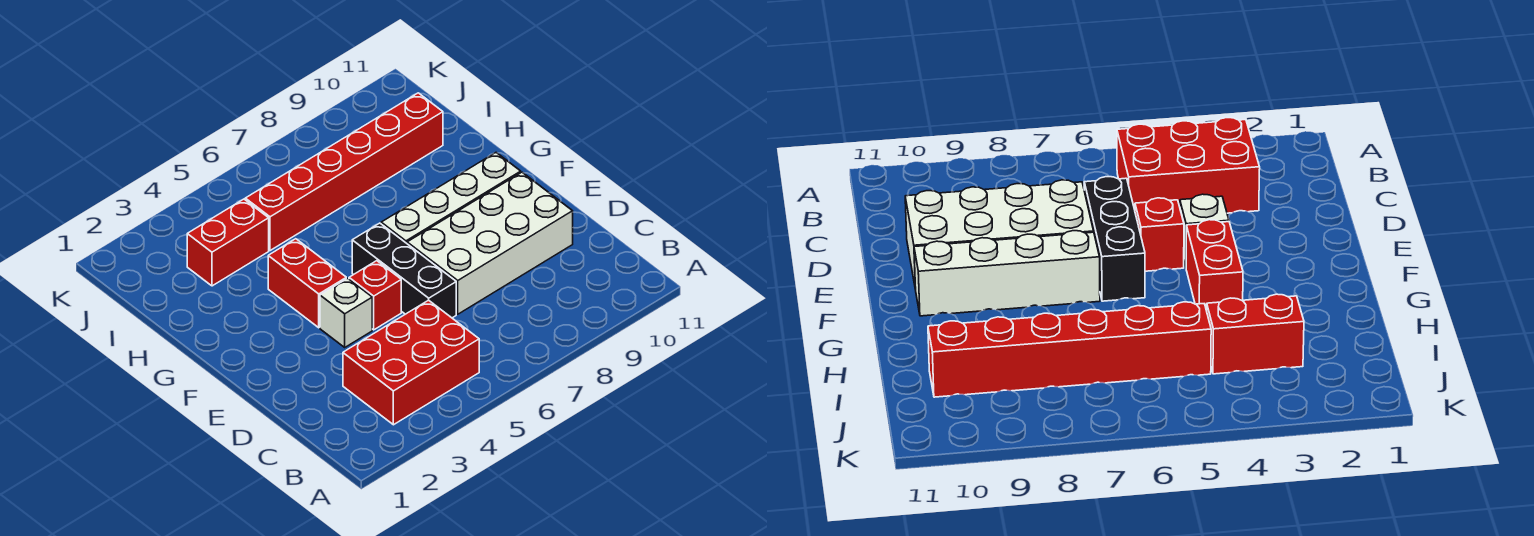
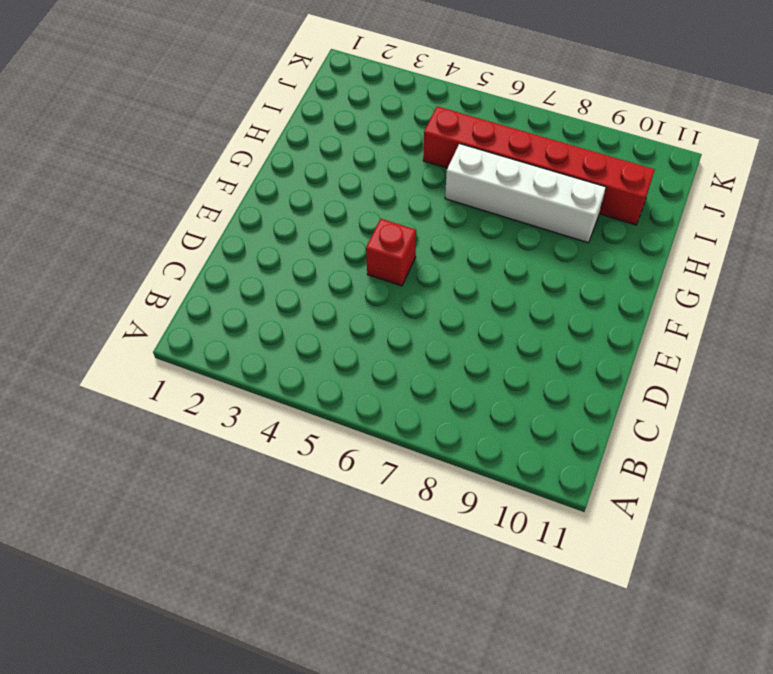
white 1x4 brick [445,144,606,243] -> white 1x4 brick moved to [381,153,521,243]
none -> red 2x3 brick [343,300,479,425]
none -> black 1x3 brick [352,223,456,318]

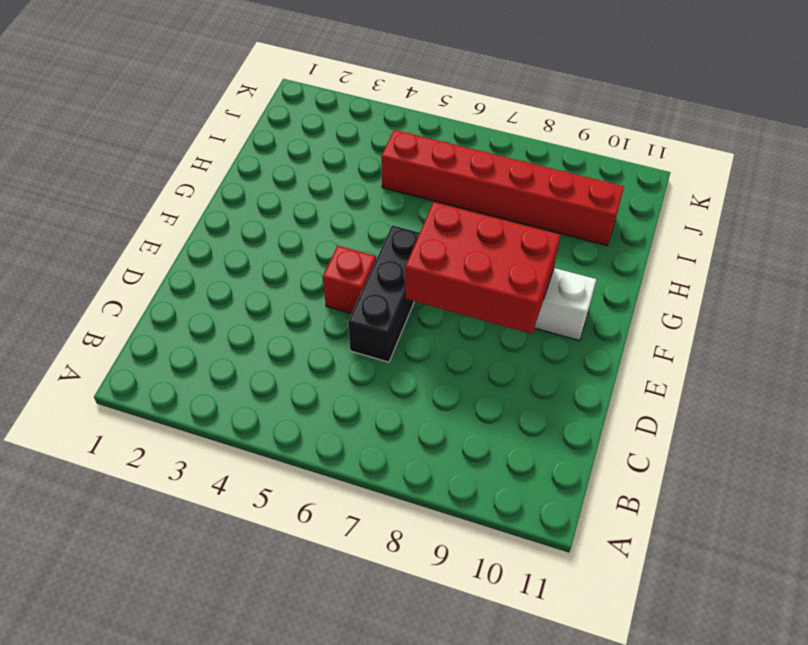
red 2x3 brick [405,202,560,334] -> red 2x3 brick moved to [343,300,479,425]
none -> white 2x4 brick [407,172,573,314]
none -> white 1x1 brick [320,278,372,347]

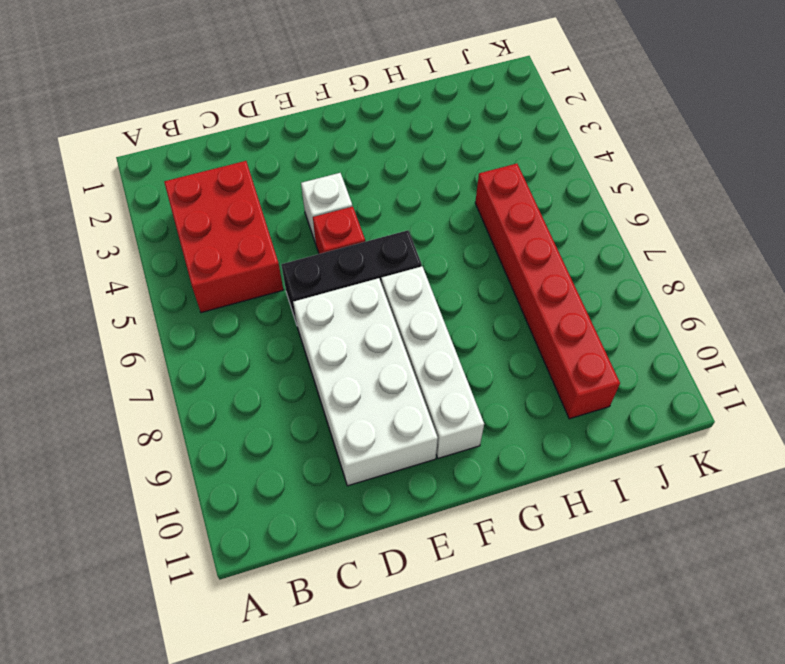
none -> red 1x2 brick [268,239,346,328]
none -> red 1x2 brick [187,199,269,286]

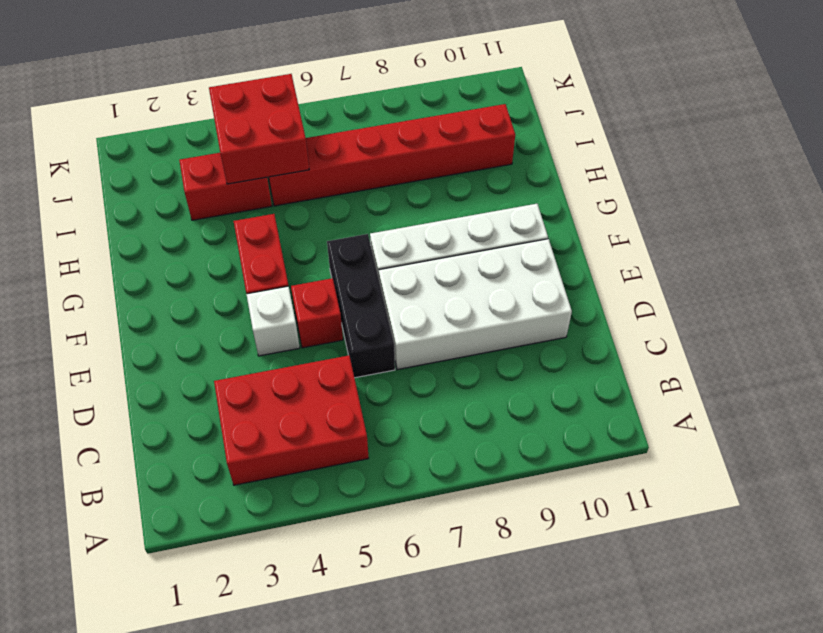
red 2x2 brick [209,74,309,184] -> none

